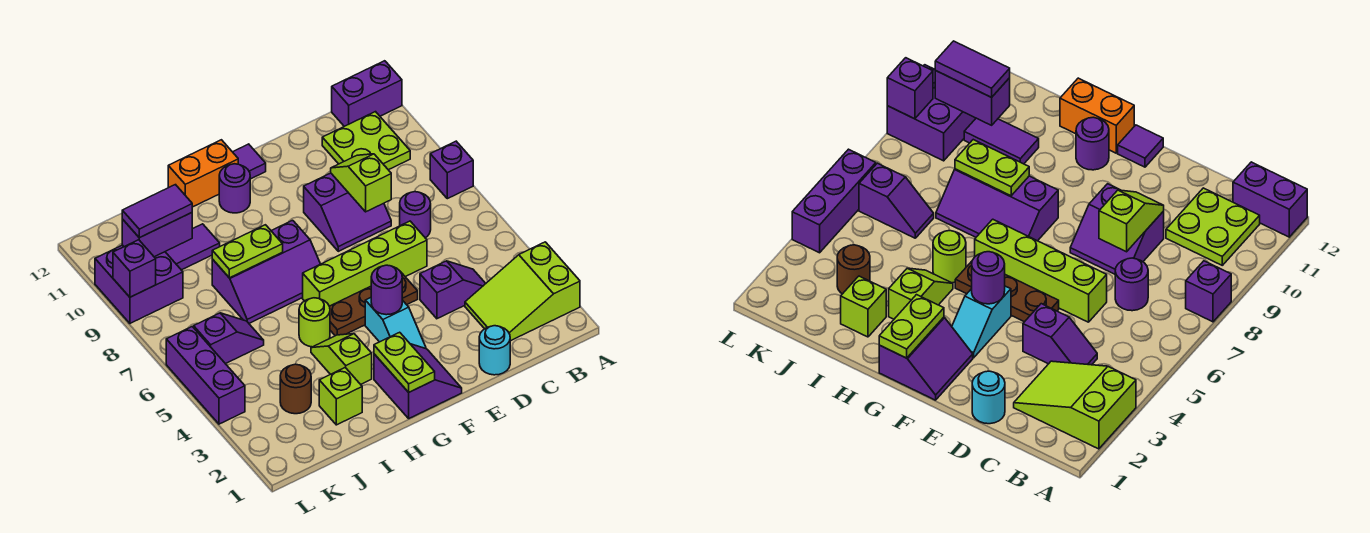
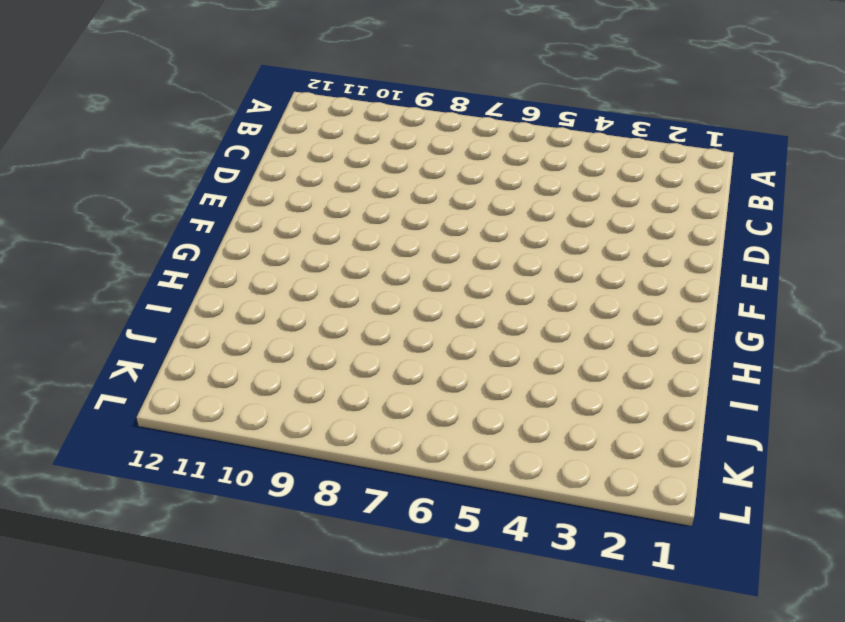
none -> lime 2x3 slope [465,242,580,341]
none -> purple 1x1 brick [430,141,473,199]
none -> purple 1x2 brick [332,61,402,126]
none -> lime 2x2 plate [322,112,410,170]

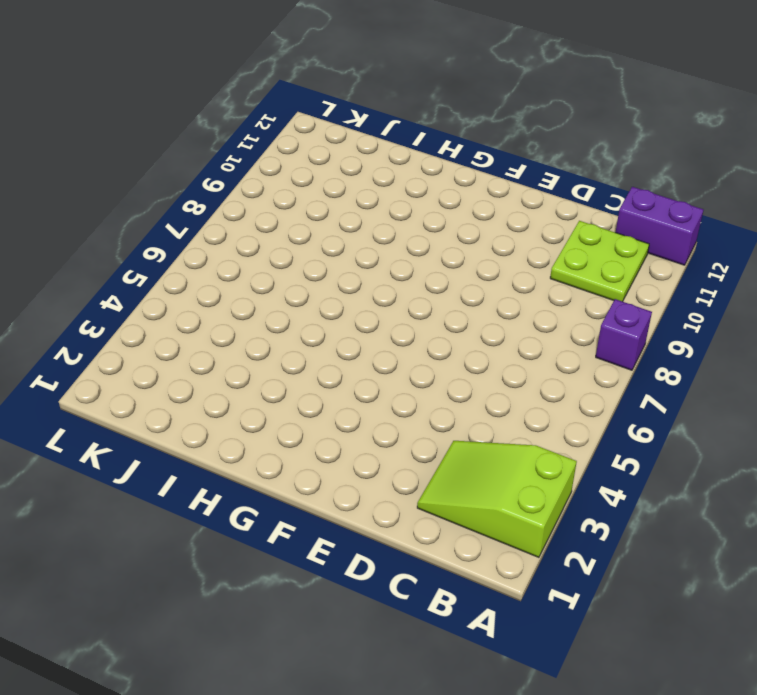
none -> purple 1x2 slope [420,261,486,319]
none -> purple 1x1 round brick [400,192,431,238]
none -> cyan 1x1 round brick [479,326,510,375]
none -> lime 1x4 brick [303,221,427,306]

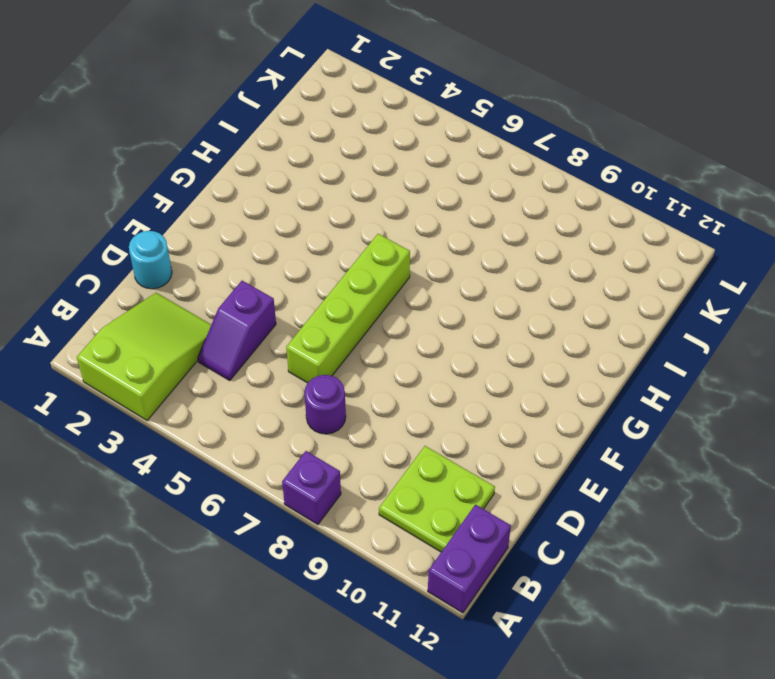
none -> purple 2x2 slope [304,173,391,251]
none -> brown 1x3 plate [329,273,418,336]
none -> purple 2x2 slope [374,344,462,418]
none -> cyan 1x2 slope [365,298,426,348]

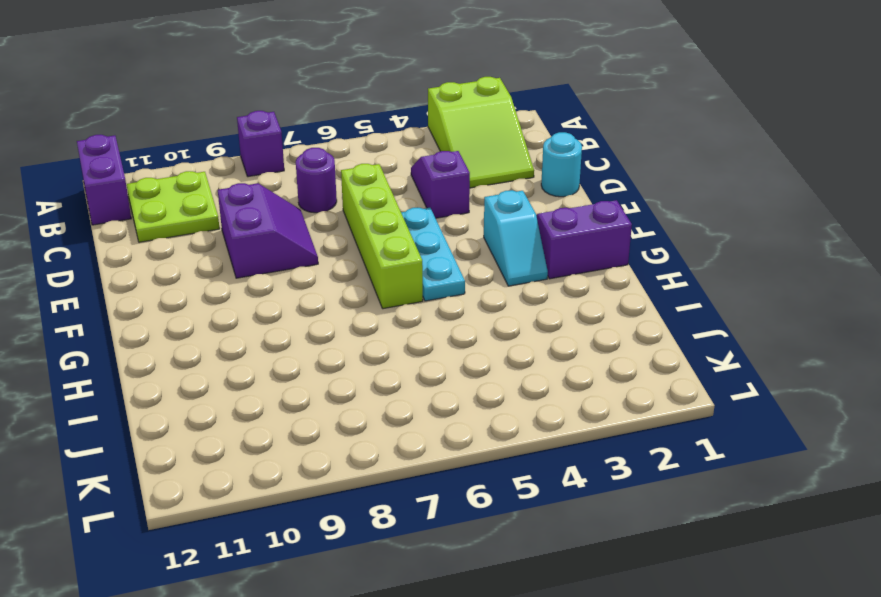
cyan 1x3 plate [401,208,465,301] -> brown 1x3 plate [329,273,418,336]
cyan 1x2 slope [484,190,548,286] -> cyan 1x2 slope turned to [365,298,426,348]
none -> purple 1x1 tile [233,144,266,179]
none -> purple 2x3 slope [212,220,320,323]
none -> purple 1x1 round brick [219,164,250,213]
none -> orange 1x2 brick [168,140,238,207]

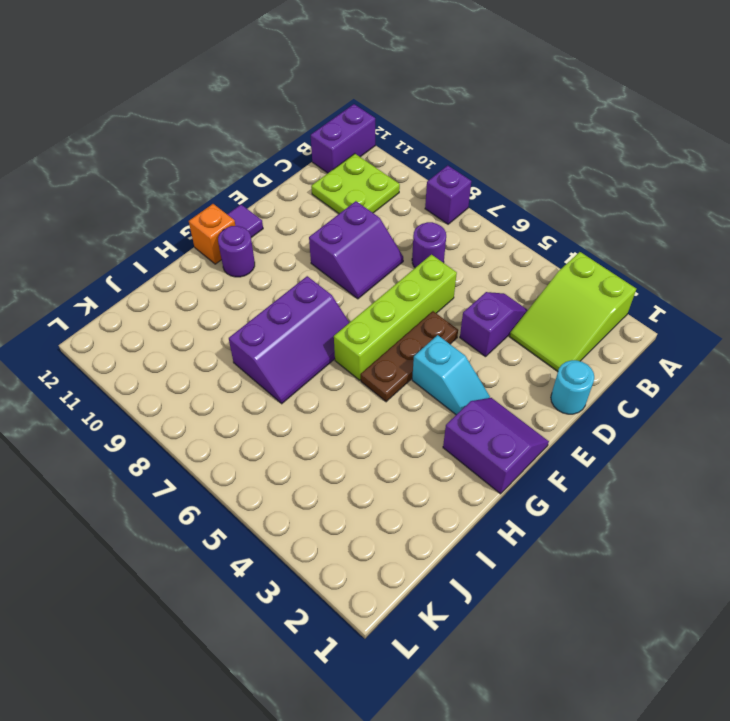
orange 1x1 brick [189,204,235,264] -> orange 1x2 brick [168,140,238,207]
none -> lime 1x2 slope [311,334,372,384]
none -> lime 1x1 round brick [299,298,330,347]
none -> lime 1x1 brick [319,368,362,425]
none -> purple 1x2 tile [165,224,220,270]

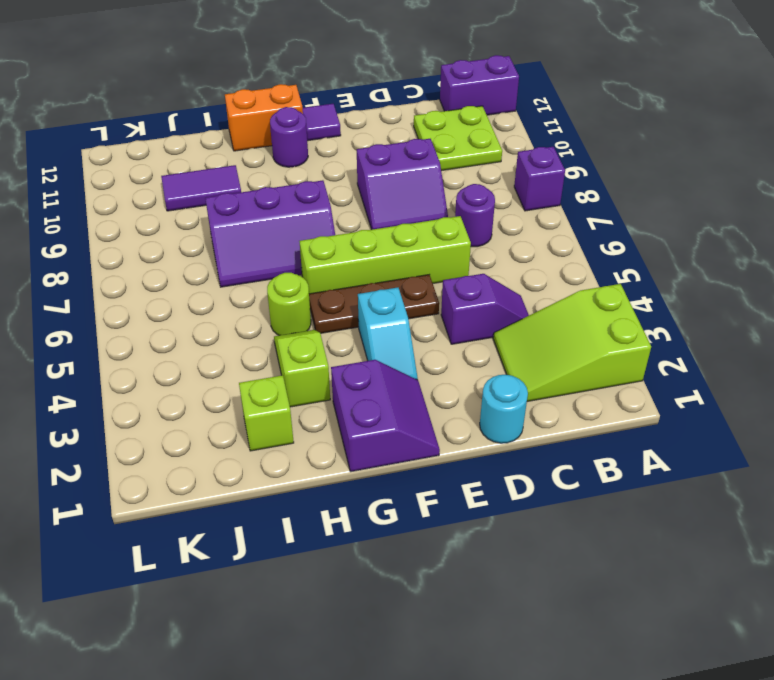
none -> brown 1x1 round brick [280,364,311,414]
none -> purple 1x2 slope [194,313,264,364]
none -> purple 2x2 brick [95,245,183,323]
none -> purple 1x3 brick [166,327,245,424]

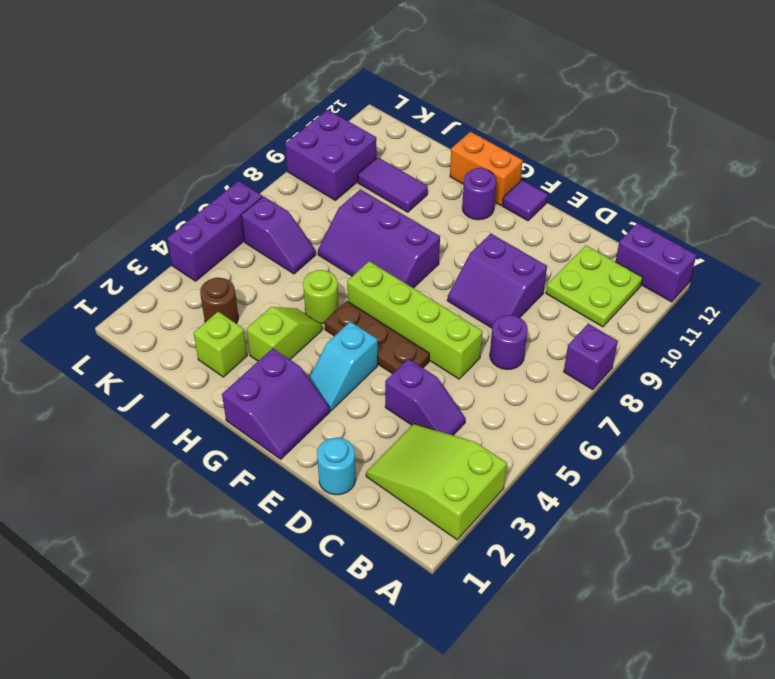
none -> lime 1x2 slope [331,154,391,212]
none -> purple 1x1 round brick [371,265,402,315]
none -> lime 1x2 plate [374,332,435,392]
none -> lime 1x2 plate [212,225,283,278]

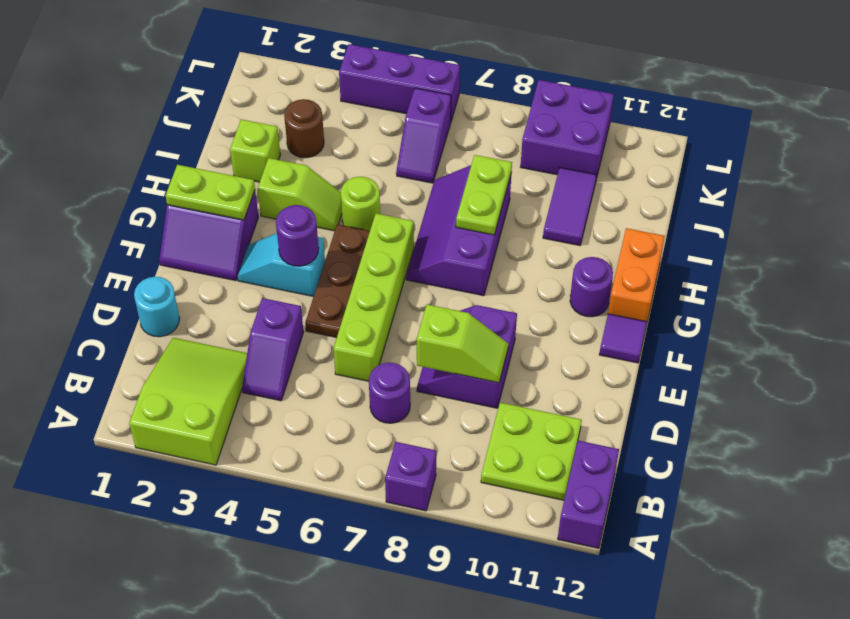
none -> purple 1x2 brick [122,213,192,257]
none -> purple 1x1 brick [113,240,156,297]
none -> purple 1x2 tile [122,185,192,238]

